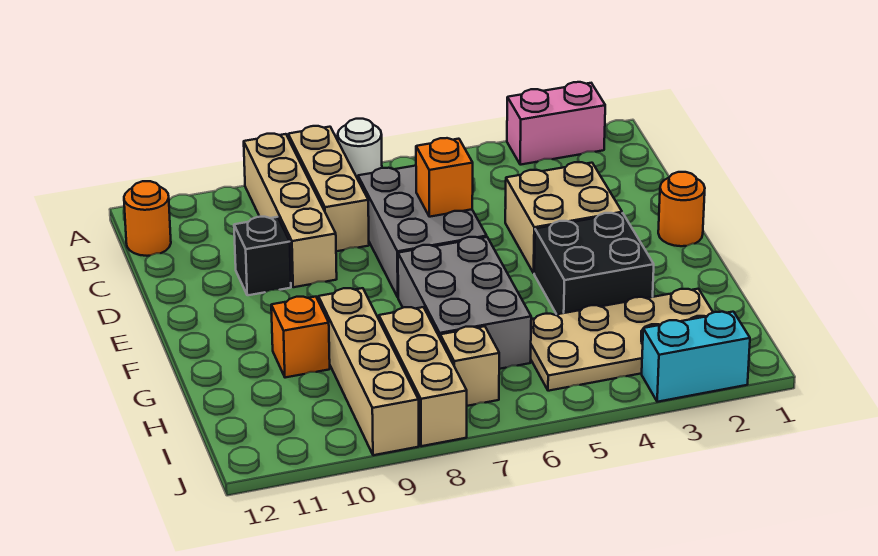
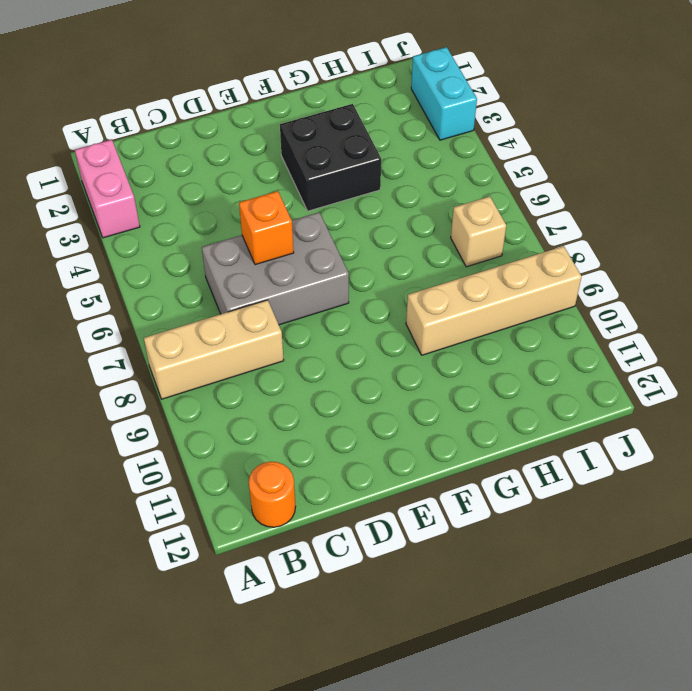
none -> white 1x1 round brick [338,119,382,179]
none -> tan 1x4 brick [244,134,337,287]
none -> tan 2x2 brick [505,162,622,273]

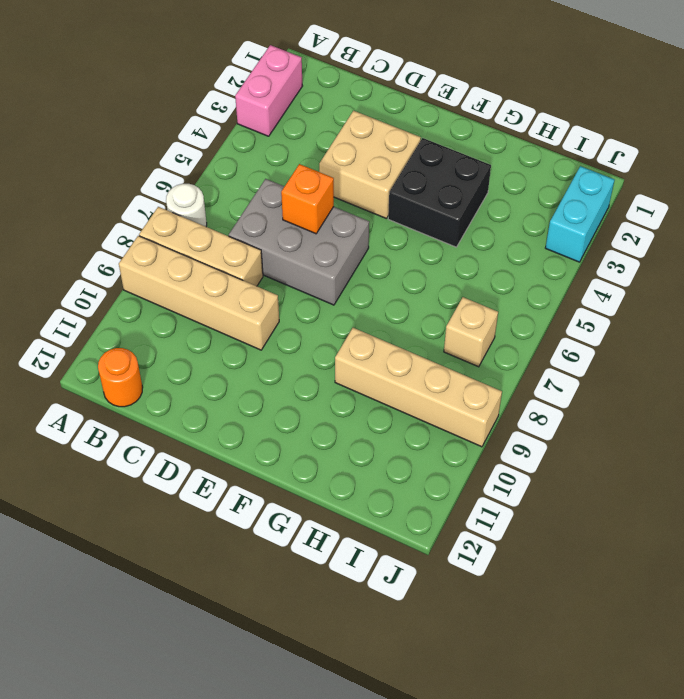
none -> black 1x1 brick [234,217,291,295]
none -> orange 1x1 round brick [658,172,705,246]
none -> grey 2x3 brick [398,237,531,369]

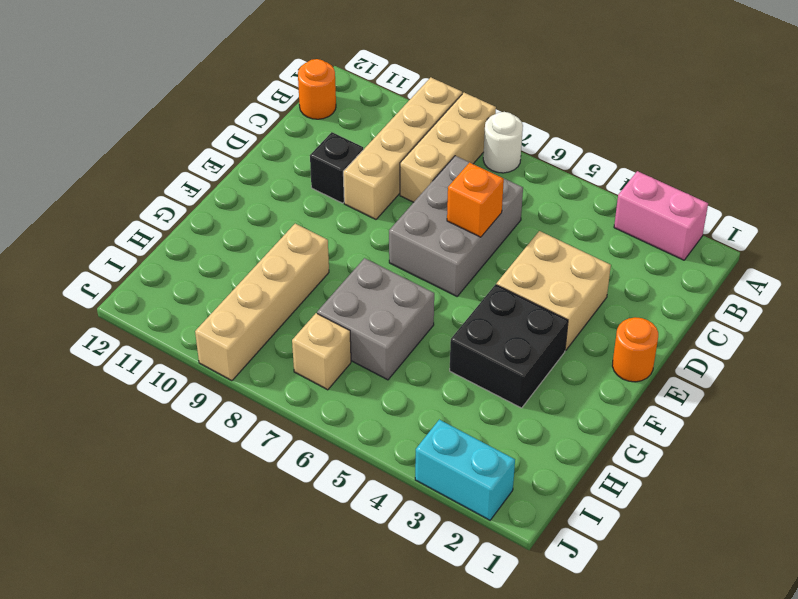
grey 2x2 brick [317,258,434,380] -> grey 2x3 brick [398,237,531,369]
none -> orange 1x1 brick [271,297,330,378]
none -> tan 2x4 plate [531,289,713,391]
none -> tan 1x3 brick [379,307,467,446]

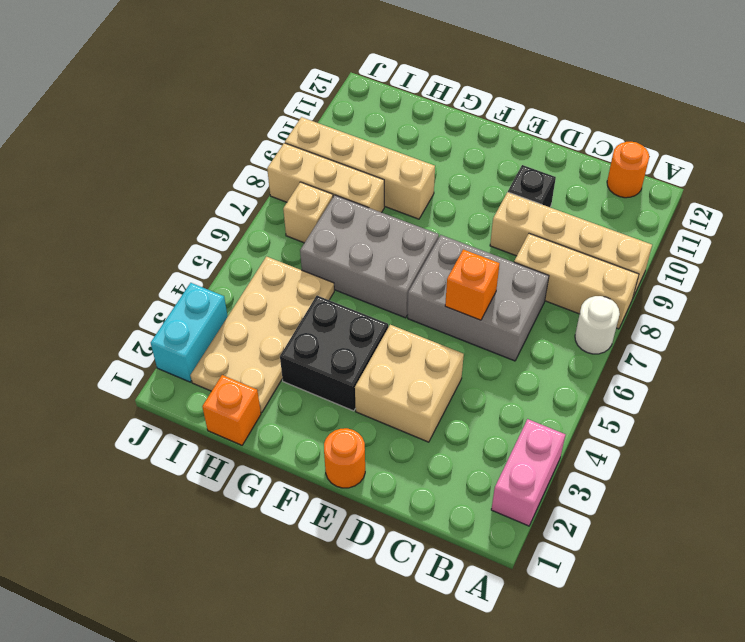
orange 1x1 brick [202,375,261,445] -> orange 1x1 brick moved to [271,297,330,378]

